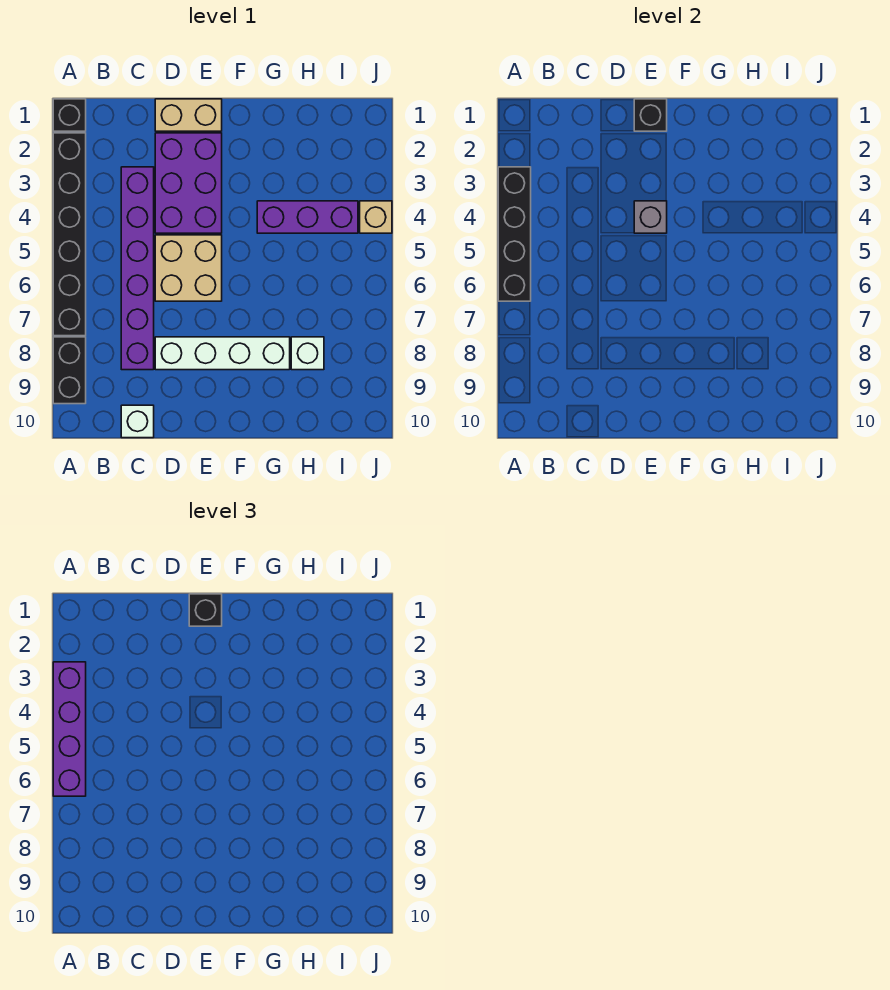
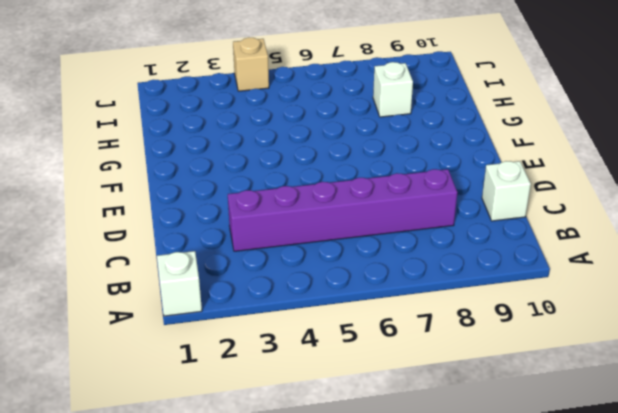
white 1x1 brick [157,251,202,316] -> black 1x1 brick [53,99,86,131]
none -> black 1x6 brick [53,133,86,336]
none -> black 1x2 brick [53,337,86,404]
none -> tan 1x2 brick [155,99,222,131]

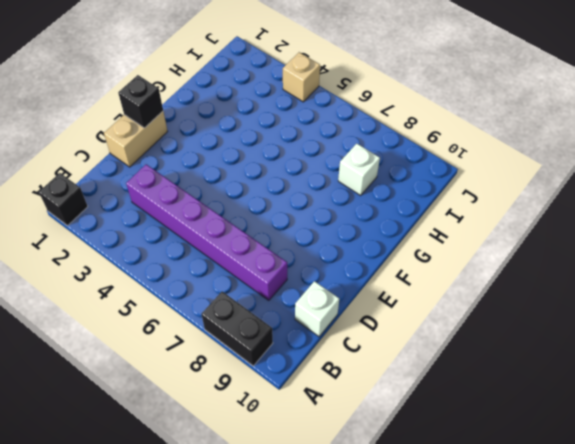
none -> black 1x6 brick [53,133,86,336]
none -> purple 2x3 brick [155,133,222,233]
none -> tan 2x2 brick [155,235,222,301]

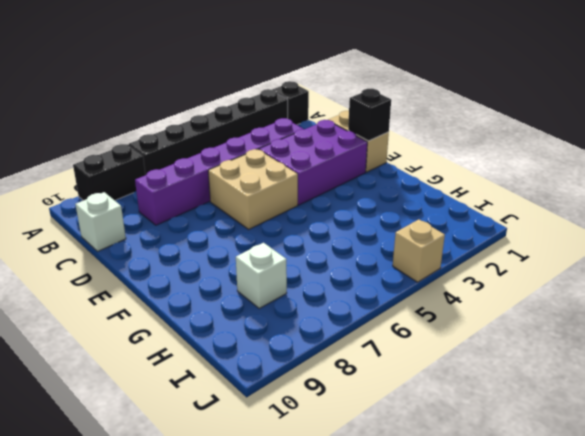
none -> white 1x4 brick [155,337,290,370]
none -> purple 1x3 brick [257,201,358,233]
none -> black 1x4 brick [498,167,531,301]

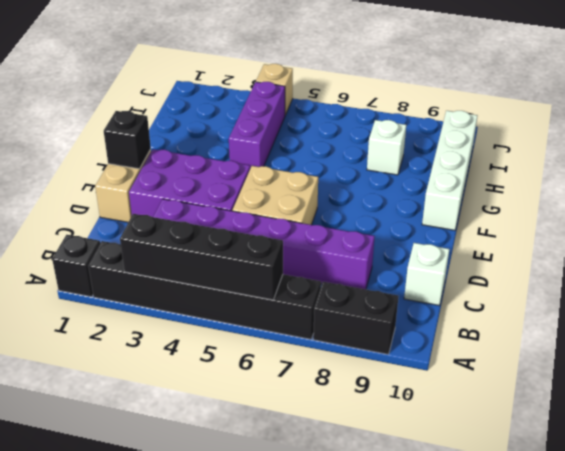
white 1x4 brick [422,111,477,230] -> white 1x4 brick moved to [155,337,290,370]
none -> grey 1x1 brick [634,201,667,233]
none -> purple 1x4 brick [53,662,86,796]
none -> black 1x1 brick [189,594,222,626]

